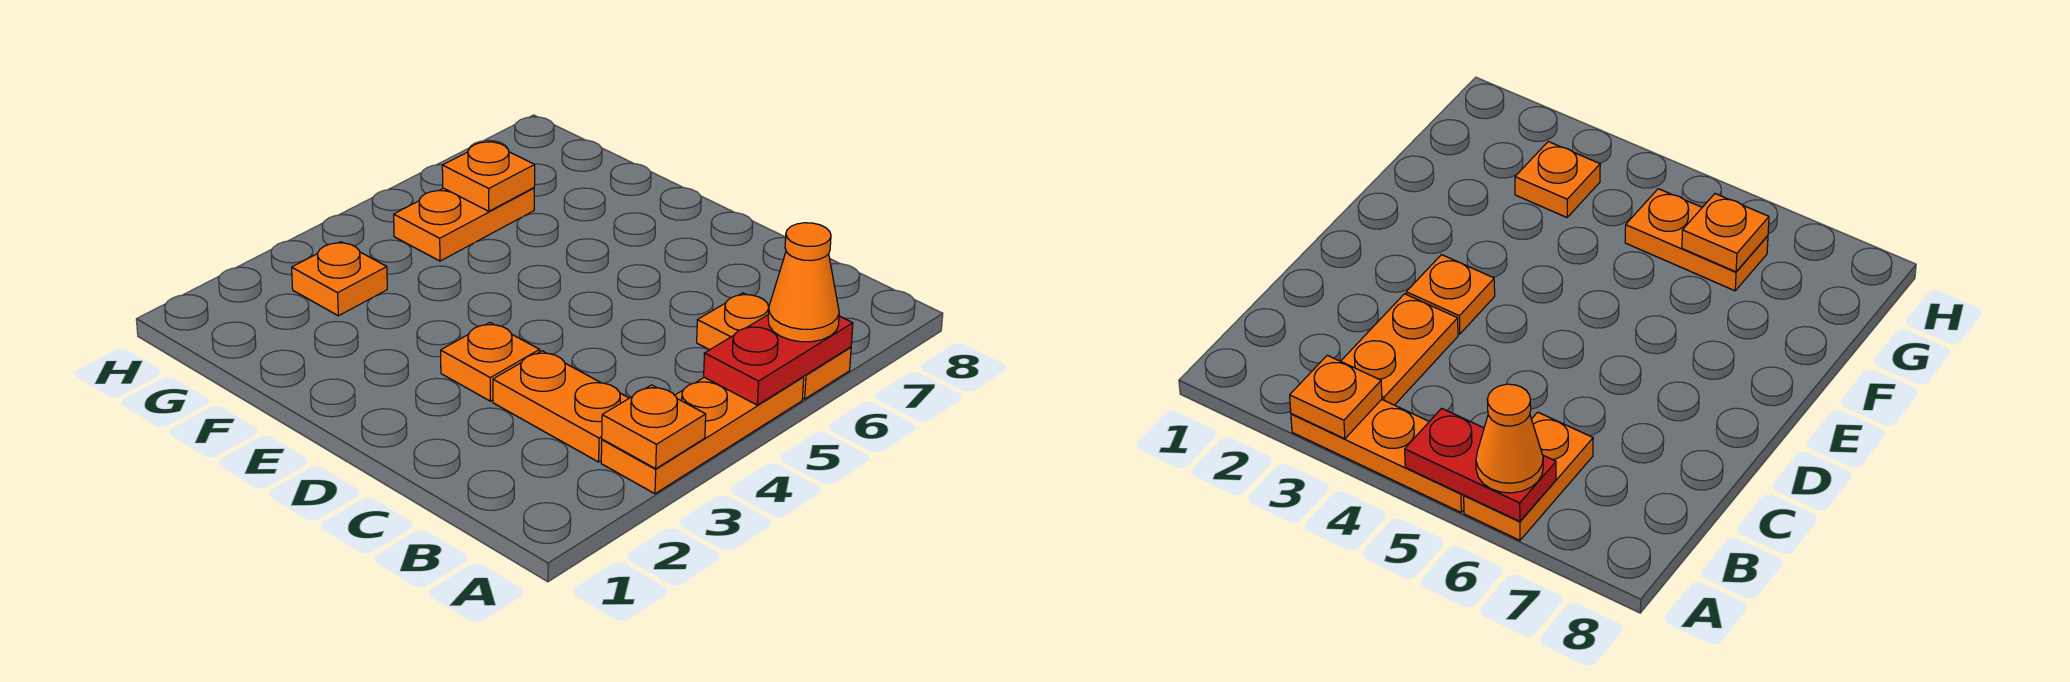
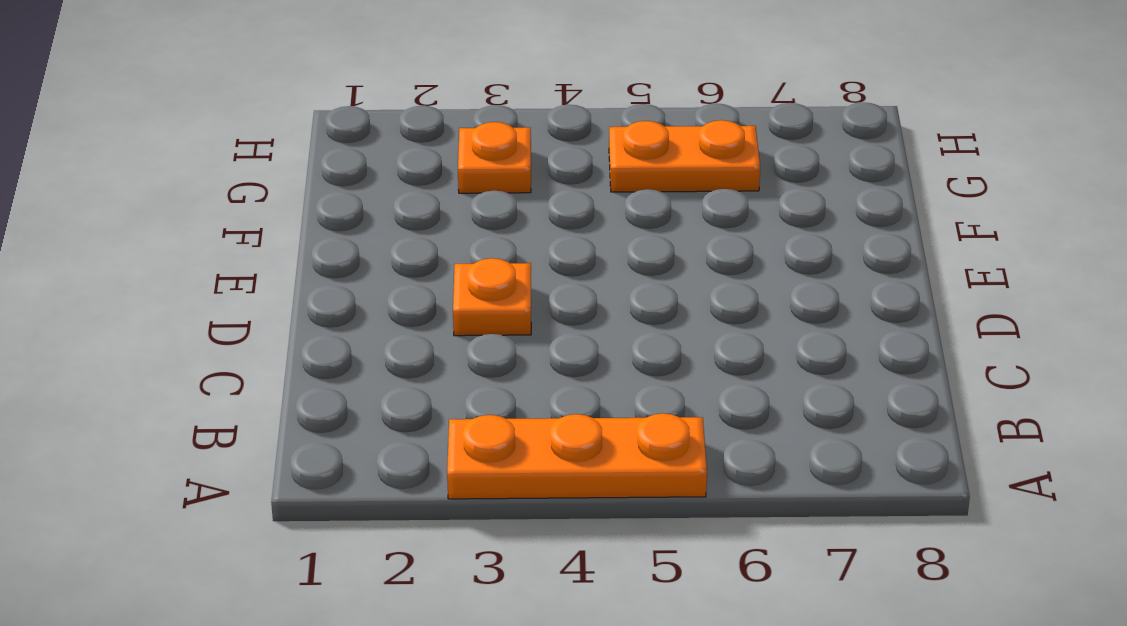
none -> orange 1x2 plate [697,293,851,399]
none -> orange 1x2 plate [493,351,629,462]

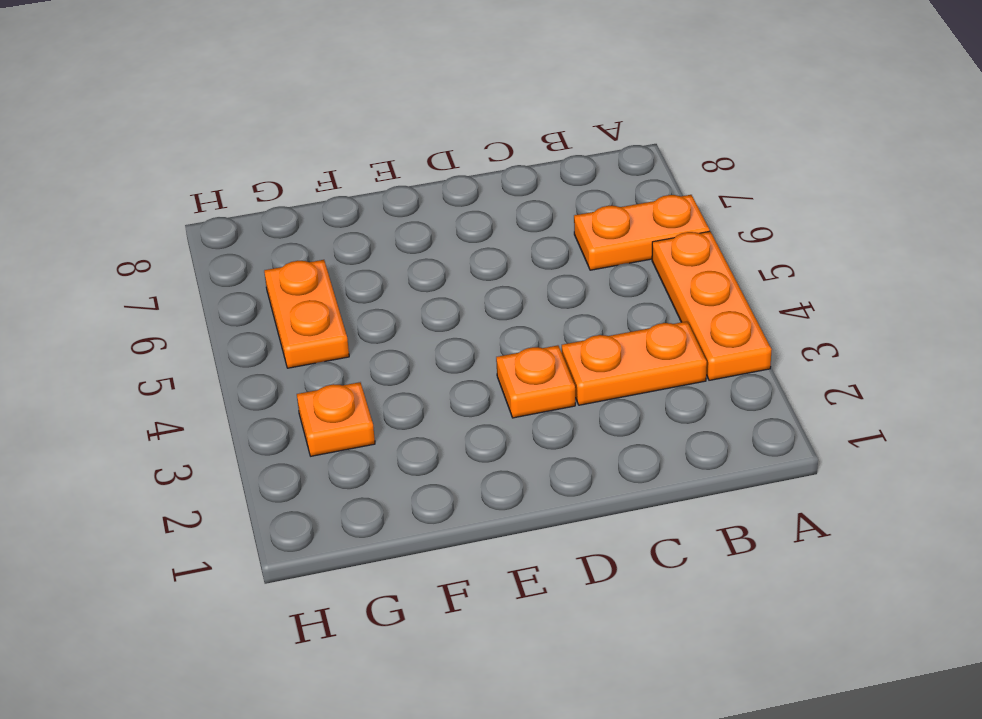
none -> orange 1x1 plate [602,385,706,469]
none -> red 1x2 plate [704,315,853,405]

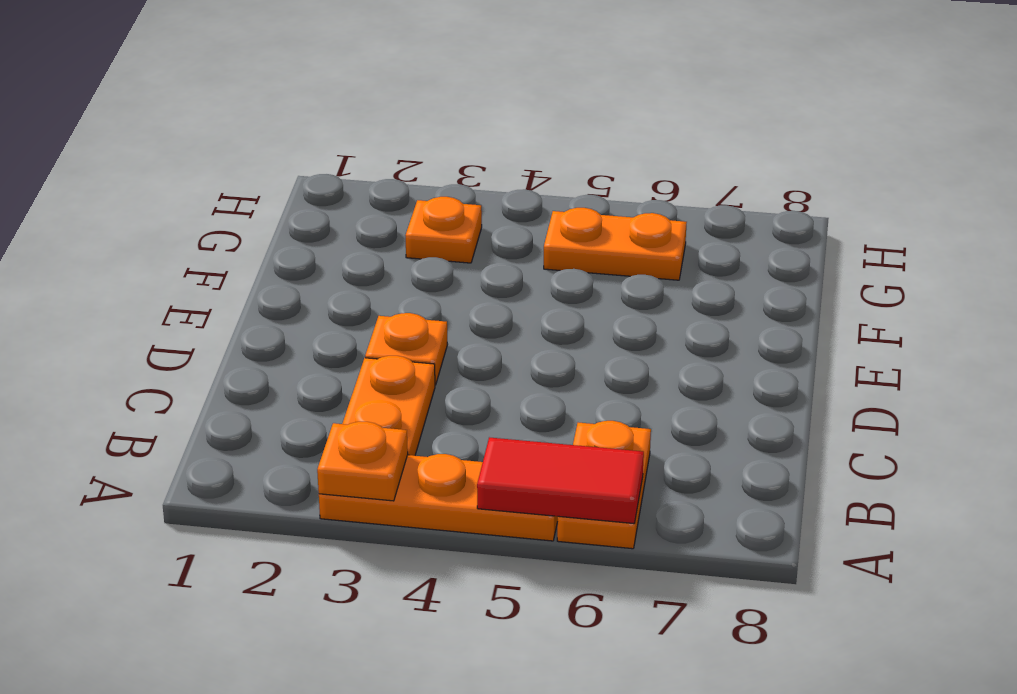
red 1x2 tile [477,437,644,524] -> red 1x2 plate [704,315,853,405]
none -> orange 1x1 plate [442,142,535,211]
none -> orange 1x1 cone [768,223,839,342]

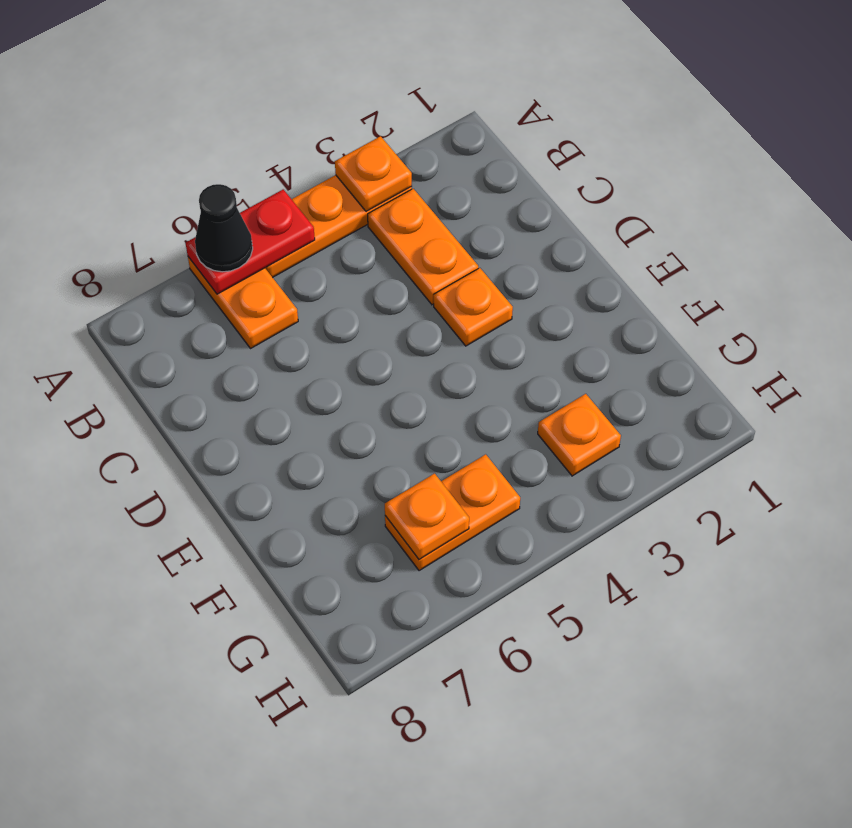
black 1x1 cone [195,184,253,272] -> orange 1x1 cone [768,223,839,342]

